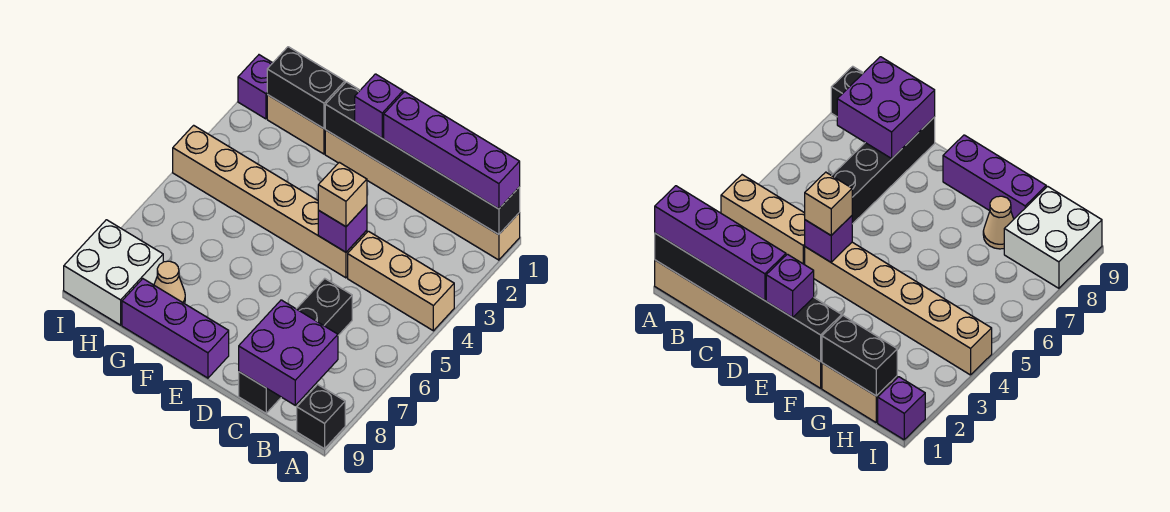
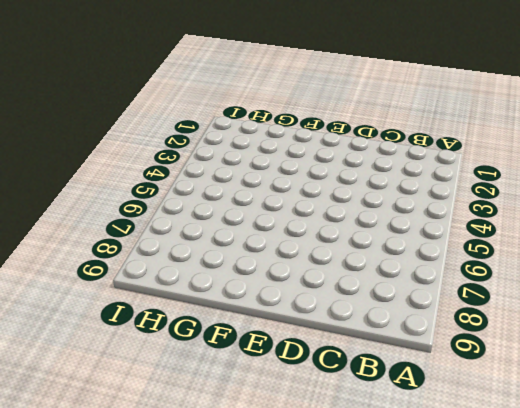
none -> tan 1x6 brick [325,130,520,260]
none -> tan 1x3 brick [348,231,454,331]
none -> black 1x1 brick [297,384,345,449]

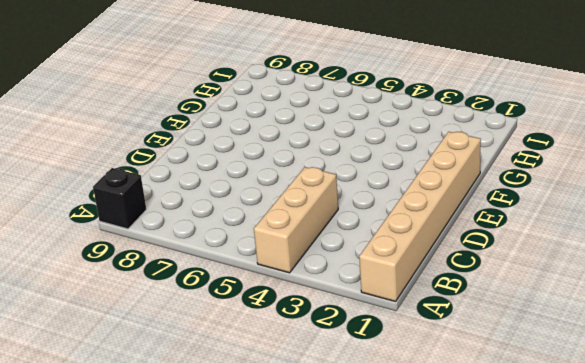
none -> black 1x4 brick [239,278,352,413]
none -> tan 1x6 brick [173,125,367,278]
none -> purple 1x3 brick [122,279,229,378]

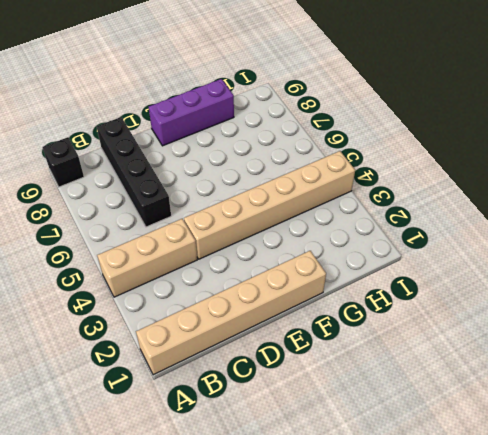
none -> tan 1x2 brick [267,95,325,154]
none -> tan 1x1 cone [154,261,185,304]
none -> white 2x2 brick [64,220,163,325]

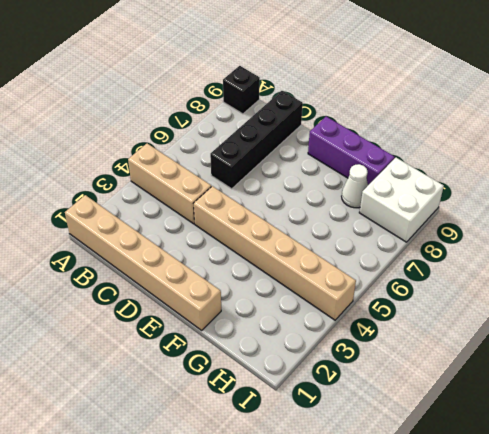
white 1x1 cone [342,164,368,208] -> tan 1x1 cone [154,261,185,304]
none -> tan 1x2 brick [267,95,325,154]
none -> purple 1x1 brick [238,55,272,119]
none -> black 1x6 brick [325,82,520,235]

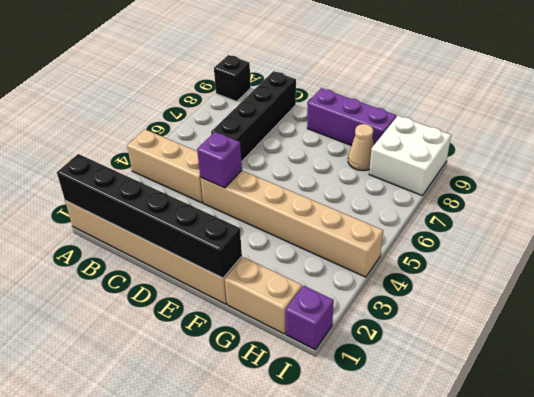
none -> purple 2x2 brick [239,300,338,405]
none -> black 1x2 brick [267,47,345,128]
none -> purple 1x4 brick [384,92,520,209]

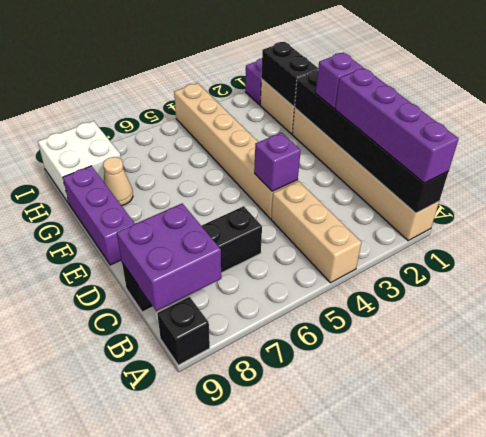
none -> tan 1x1 brick [318,162,367,227]

